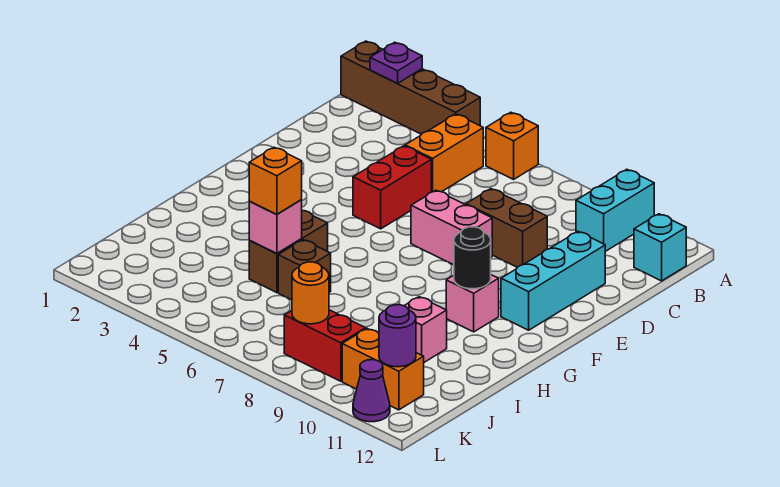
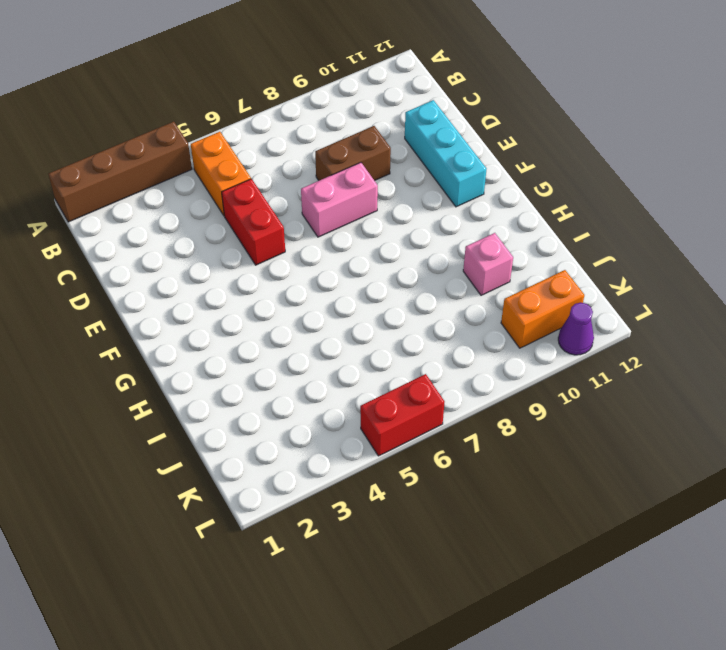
red 1x2 brick [360,374,444,456] -> red 1x2 brick moved to [284,310,366,381]
none -> orange 1x1 brick [486,112,538,179]
none -> cyan 1x2 brick [576,169,654,251]
none -> cyan 1x1 brick [634,214,686,281]

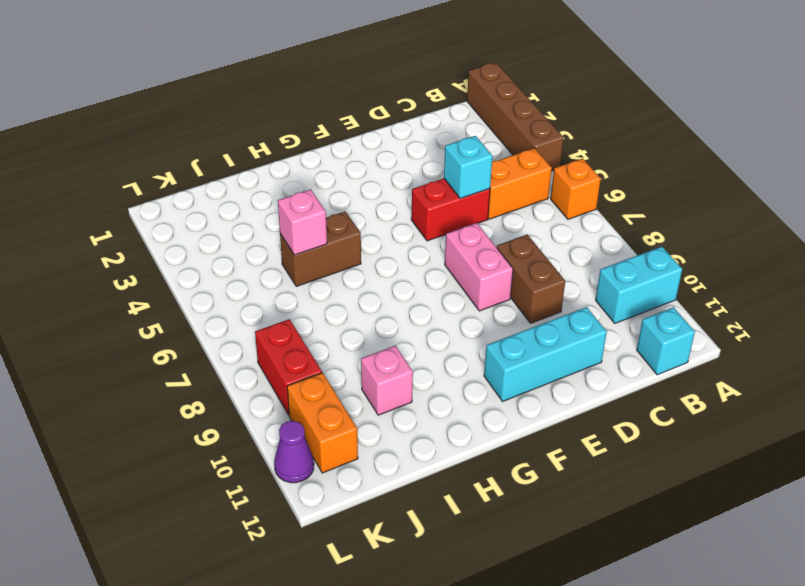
cyan 1x1 brick [444,136,493,199] -> none
none -> pink 1x1 brick [446,275,499,332]
none -> brown 1x1 brick [278,240,331,300]
none -> purple 1x1 plate [370,42,422,83]

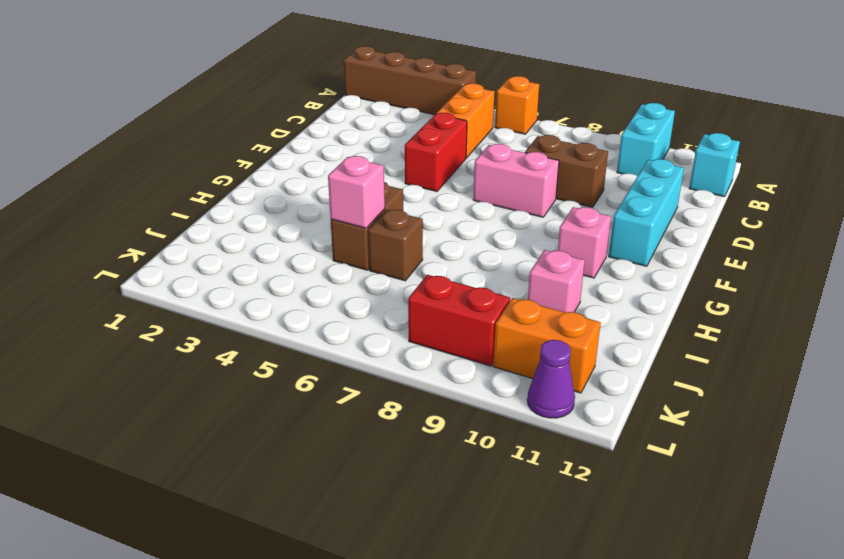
none -> purple 1x1 plate [370,42,422,83]
none -> black 1x1 round brick [454,227,491,289]
none -> orange 1x1 round brick [292,262,329,324]

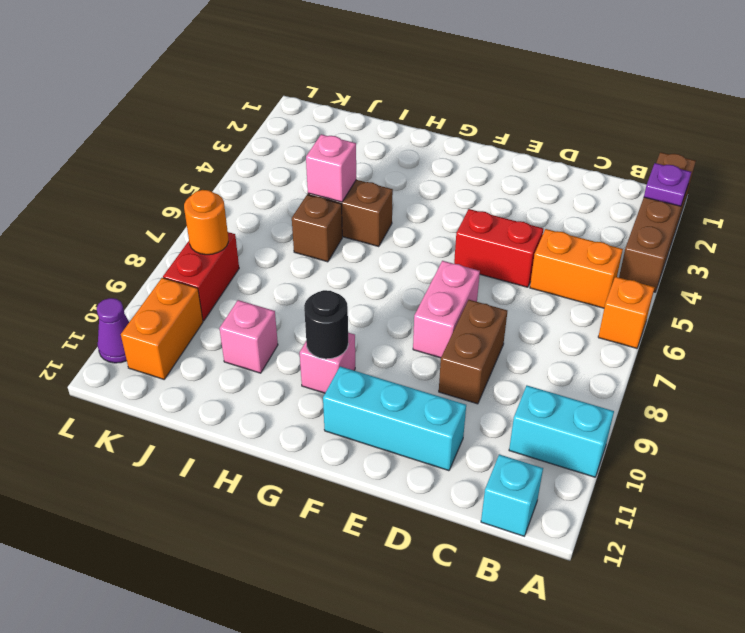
none -> purple 1x1 round brick [379,305,416,367]
none -> orange 1x1 brick [249,147,302,215]

